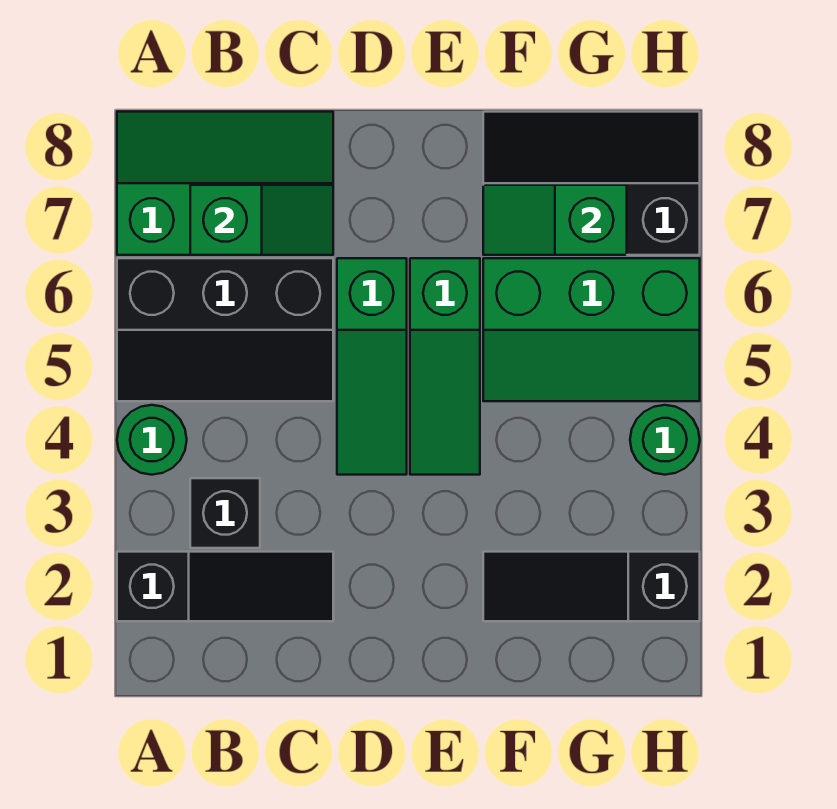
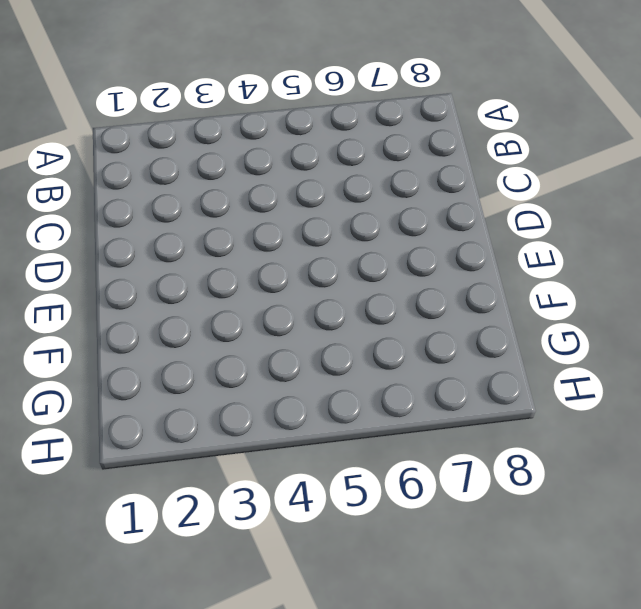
none -> black 1x3 slope [117,552,333,621]
none -> green 1x1 round brick [117,405,187,475]
none -> black 2x3 slope [117,258,333,401]

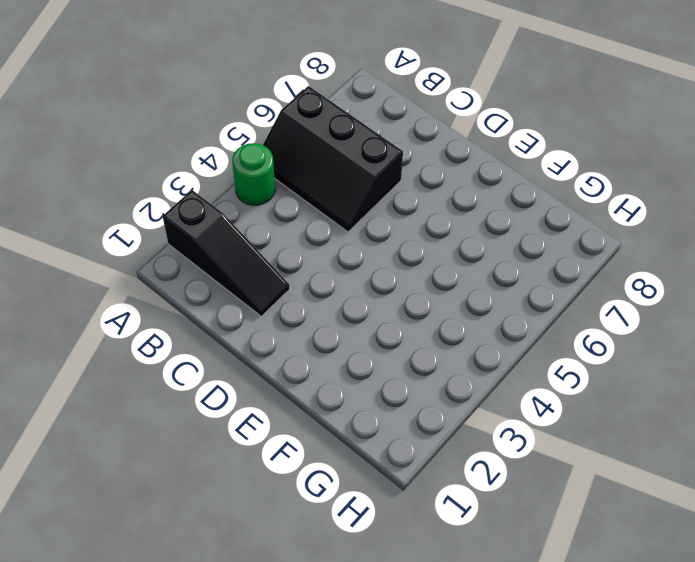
none -> green 2x3 slope [117,112,333,255]
none -> black 1x1 brick [190,478,260,548]
none -> green 1x3 slope [337,258,407,475]

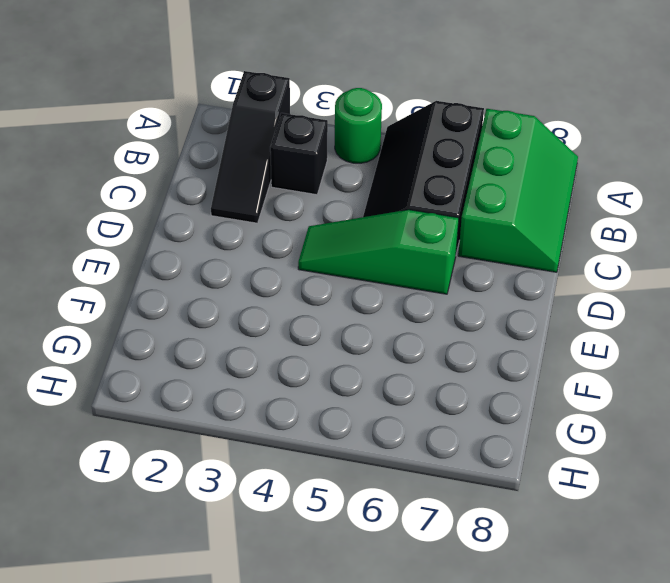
none -> green 1x3 slope [410,258,480,475]
none -> black 1x3 slope [483,552,700,621]
none -> green 2x3 slope [483,258,700,401]

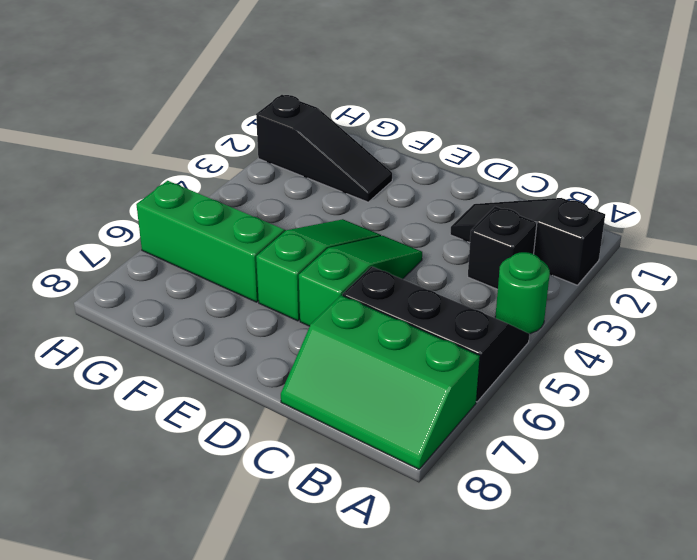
none -> black 2x3 slope [483,112,700,255]
none -> green 1x1 round brick [630,405,700,475]
none -> green 1x2 slope [190,185,333,255]

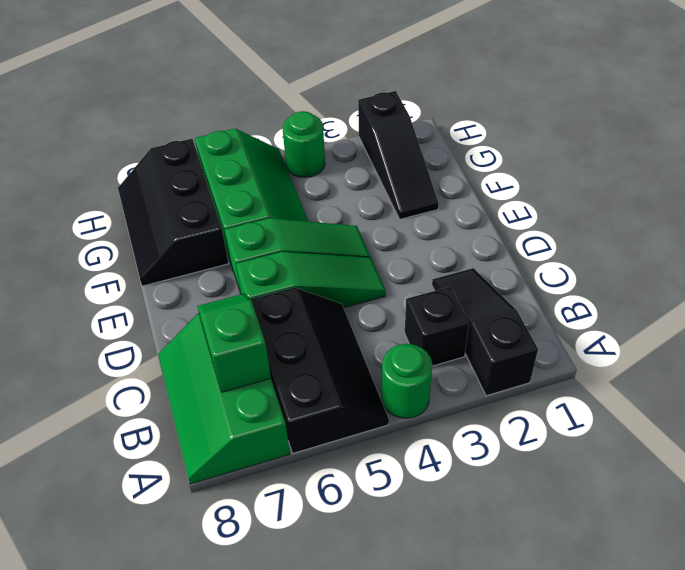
none -> green 1x2 slope [483,185,627,255]

